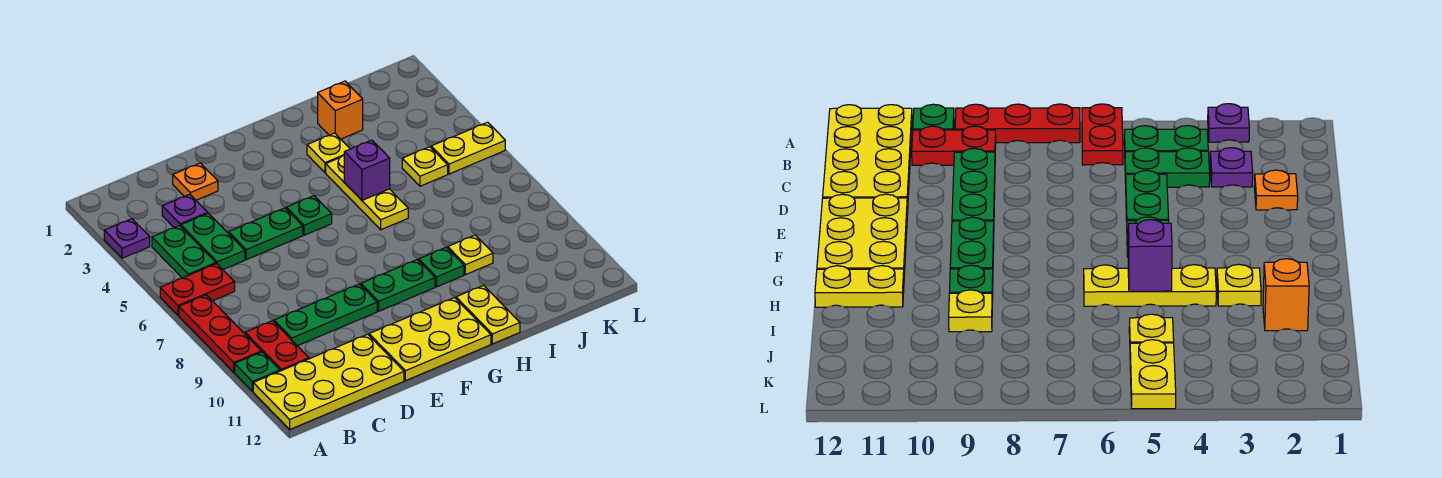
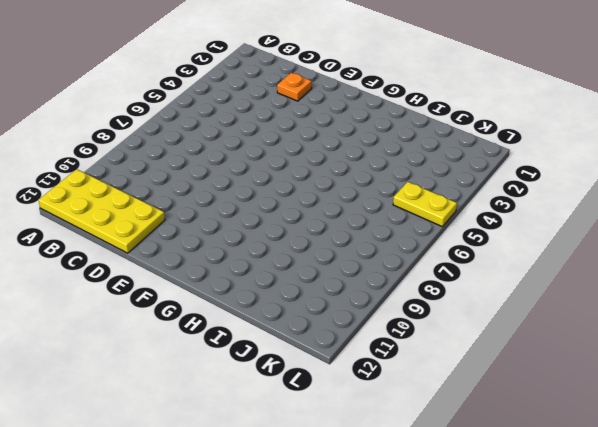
none -> purple 1x1 plate [104,219,150,258]
none -> red 1x2 plate [160,264,235,315]
none -> red 1x3 plate [179,295,261,372]

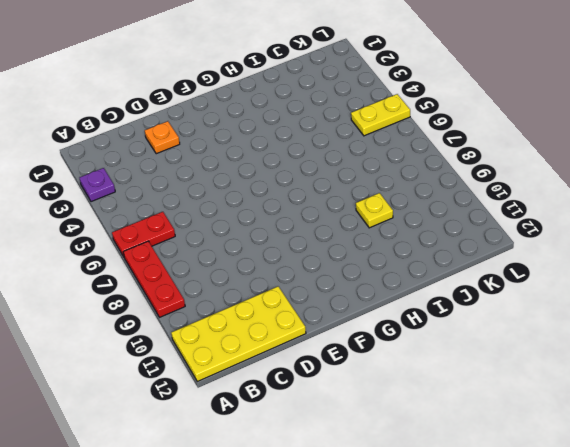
none -> green 1x1 plate [235,352,280,392]
none -> green 1x2 plate [152,226,216,278]
none -> red 1x2 plate [245,321,309,371]

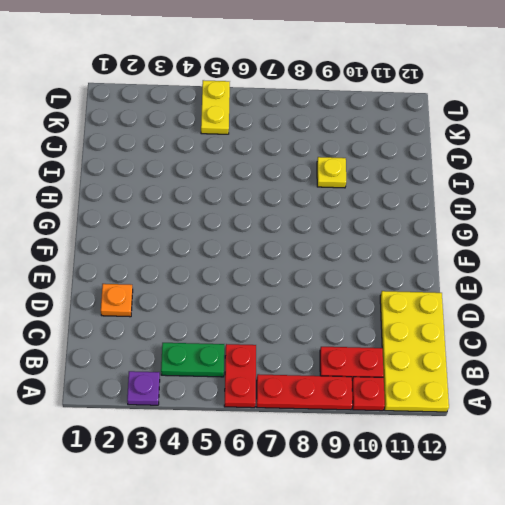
red 1x1 plate [352,377,385,411] -> green 1x1 plate [235,352,280,392]
none -> purple 1x1 plate [162,194,208,228]
none -> green 1x2 plate [181,213,245,269]
none -> green 1x3 plate [274,284,377,346]

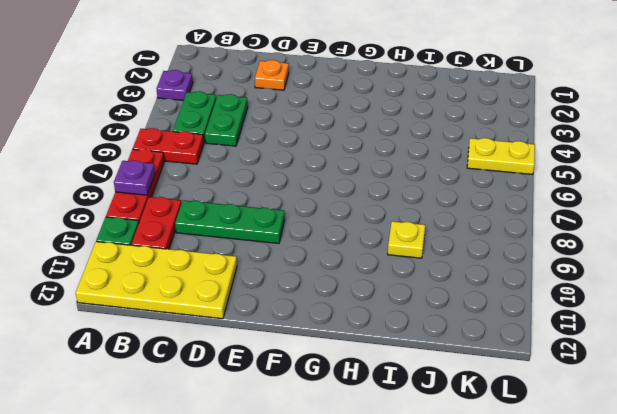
purple 1x1 plate [114,161,155,195] -> purple 1x1 plate moved to [162,194,208,228]
none -> green 1x2 plate [229,208,303,260]
none -> yellow 2x3 plate [369,298,491,381]
none -> green 1x1 plate [286,196,332,235]

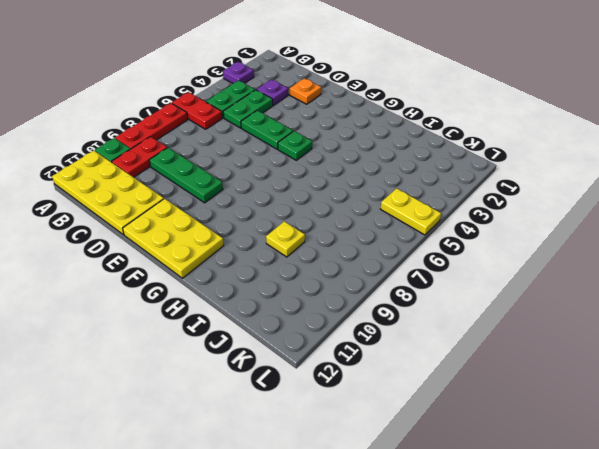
none -> green 1x2 plate [361,260,435,311]
none -> yellow 1x1 plate [307,133,350,173]
none -> yellow 1x3 plate [326,156,408,230]

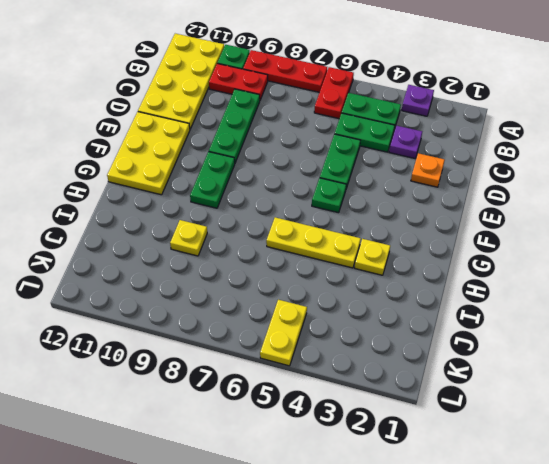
none -> green 1x1 plate [419,247,464,287]
none -> yellow 1x2 plate [456,285,520,344]
none -> orange 1x1 brick [318,81,363,139]

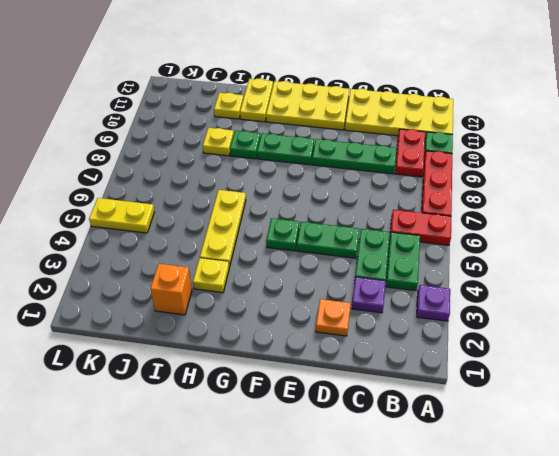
yellow 1x1 plate [214,93,243,119] -> yellow 1x1 plate moved to [402,147,448,186]
none -> purple 1x1 brick [344,140,390,200]

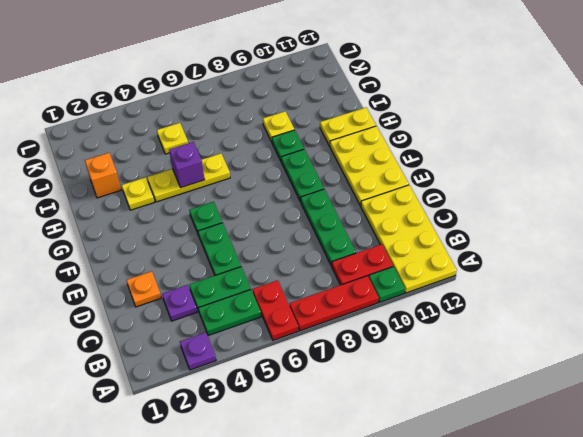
none -> yellow 1x2 plate [431,122,505,174]

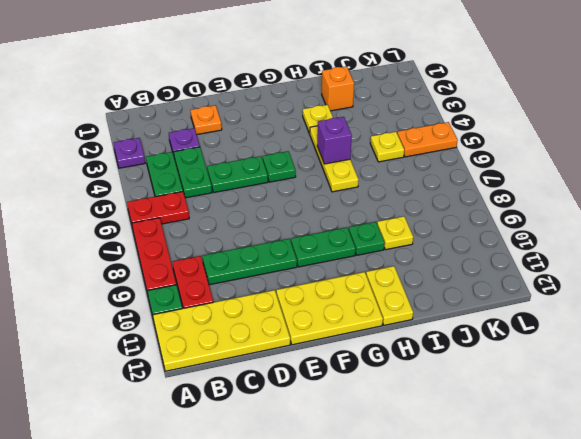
orange 1x2 plate [397,122,458,157] -> yellow 1x2 plate [431,122,505,174]

